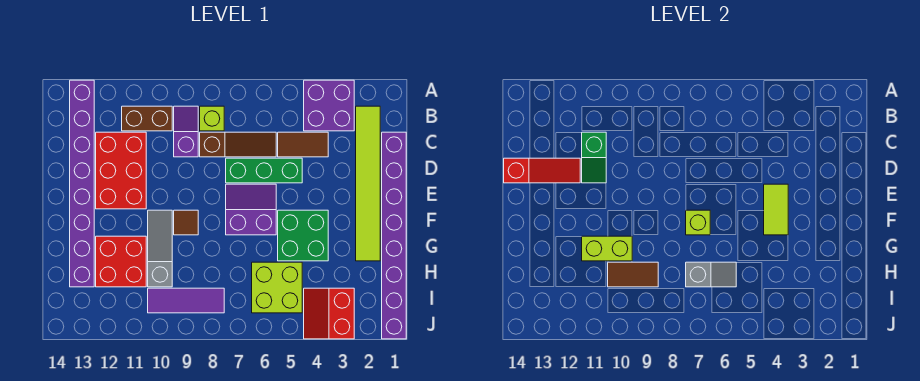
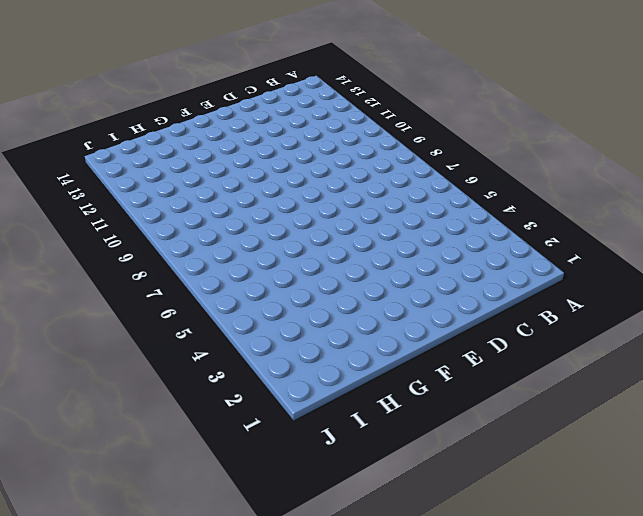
none -> purple 2x2 brick [304,80,354,131]
none -> purple 1x8 brick [70,80,94,287]
none -> lime 1x6 tile [356,106,380,261]

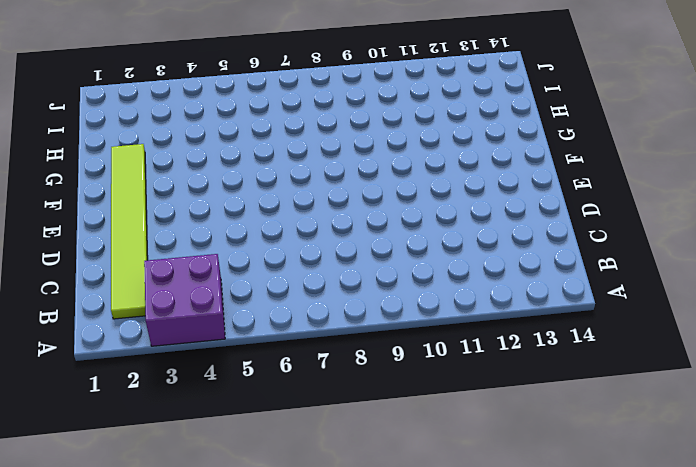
none -> purple 1x8 brick [70,80,94,287]
none -> lime 1x1 brick [200,106,224,131]
none -> purple 1x2 slope [174,106,198,157]

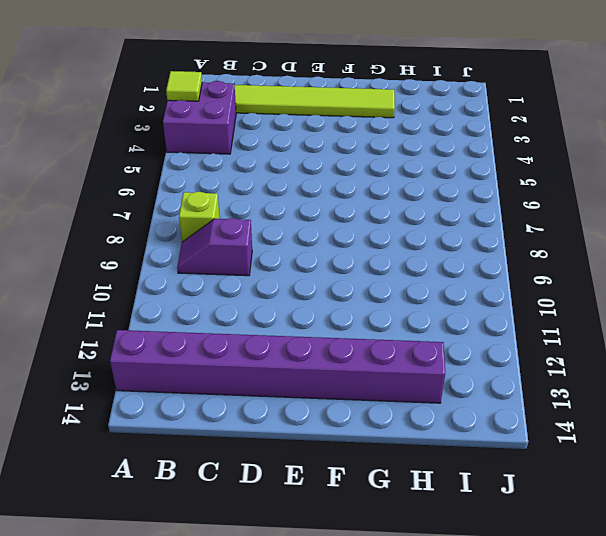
lime 1x1 tile [166,71,202,101] -> none
none -> brown 1x2 brick [122,106,172,131]
none -> purple 1x8 brick [382,132,406,339]
none -> brown 1x2 tile [278,132,328,157]

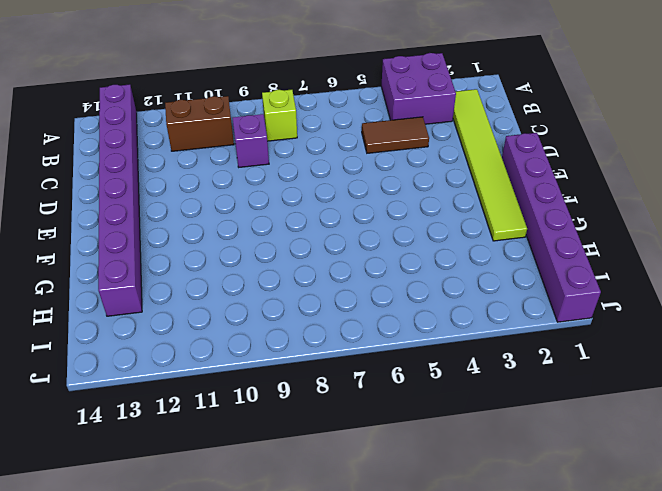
purple 1x6 brick [502,133,601,322] -> purple 1x8 brick [382,132,406,339]
none -> brown 1x3 slope [200,132,276,157]
none -> red 2x3 brick [96,132,146,209]
none -> green 1x3 brick [226,158,302,183]

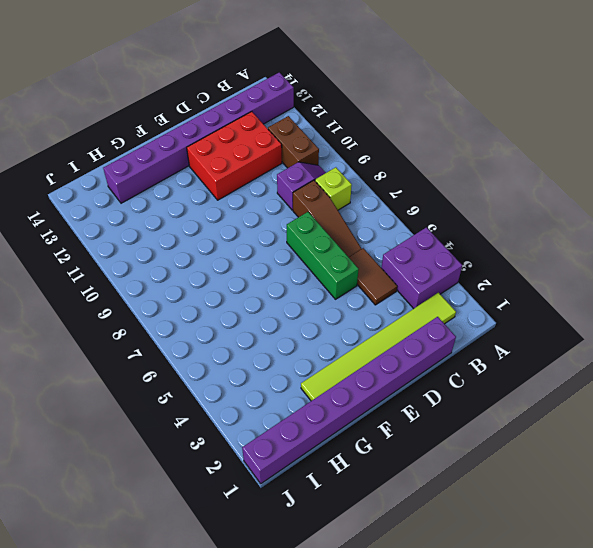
none -> purple 2x2 slope [226,184,276,235]
none -> green 2x2 brick [278,210,328,261]
none -> brown 1x1 tile [174,210,198,235]

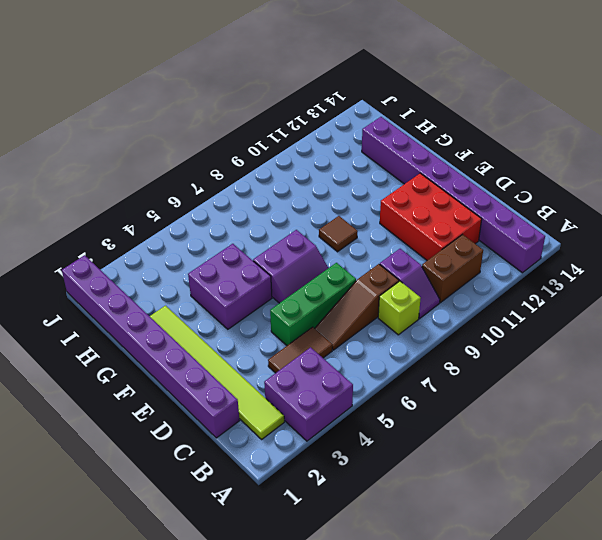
purple 2x2 brick [188,244,272,329] -> green 2x2 brick [278,210,328,261]
none -> grey 1x3 slope [148,210,172,287]
none -> red 2x2 brick [96,236,146,287]
none -> lime 2x2 brick [252,262,302,313]

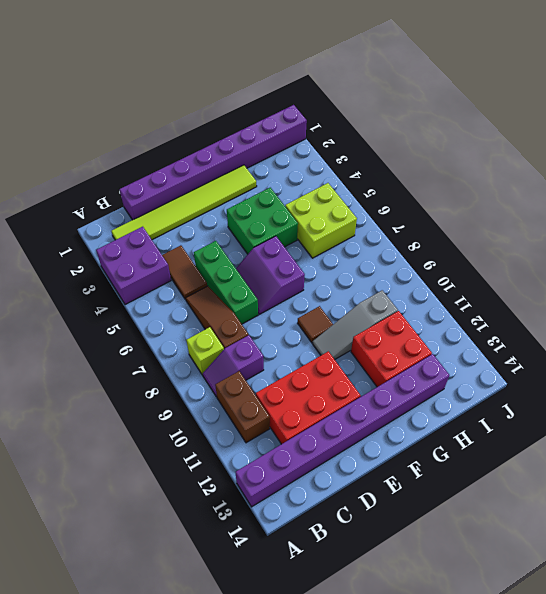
none -> red 2x2 slope [304,288,354,339]
none -> purple 1x3 tile [148,288,224,313]
none -> green 1x2 slope [582,132,606,183]

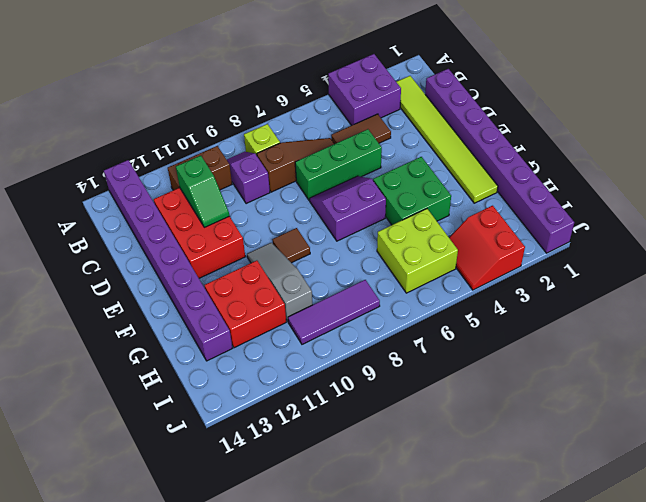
none -> red 1x3 slope [504,158,580,183]
none -> lime 1x2 tile [764,184,788,235]
none -> lime 1x1 brick [686,210,710,235]

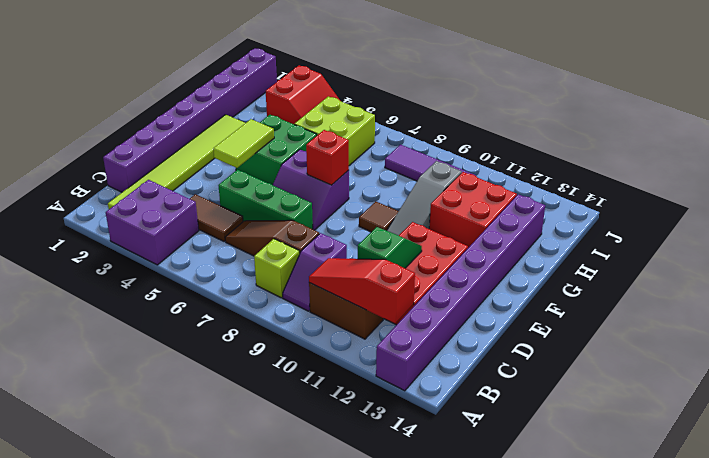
red 1x3 slope [309,258,415,323] -> red 1x3 slope moved to [504,158,580,183]
red 1x1 brick [306,130,349,185] -> lime 1x1 brick [686,210,710,235]
none -> lime 1x2 brick [582,236,632,261]
none -> grey 1x2 slope [686,262,736,287]
none -> brown 1x2 tile [608,262,658,287]

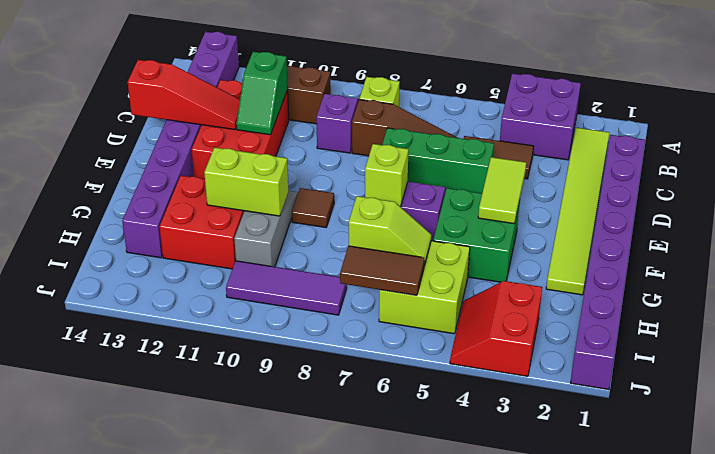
lime 1x2 slope [349,196,431,266] -> grey 1x2 slope [686,262,736,287]
brown 1x2 tile [340,246,424,295] -> brown 1x2 tile moved to [608,262,658,287]

